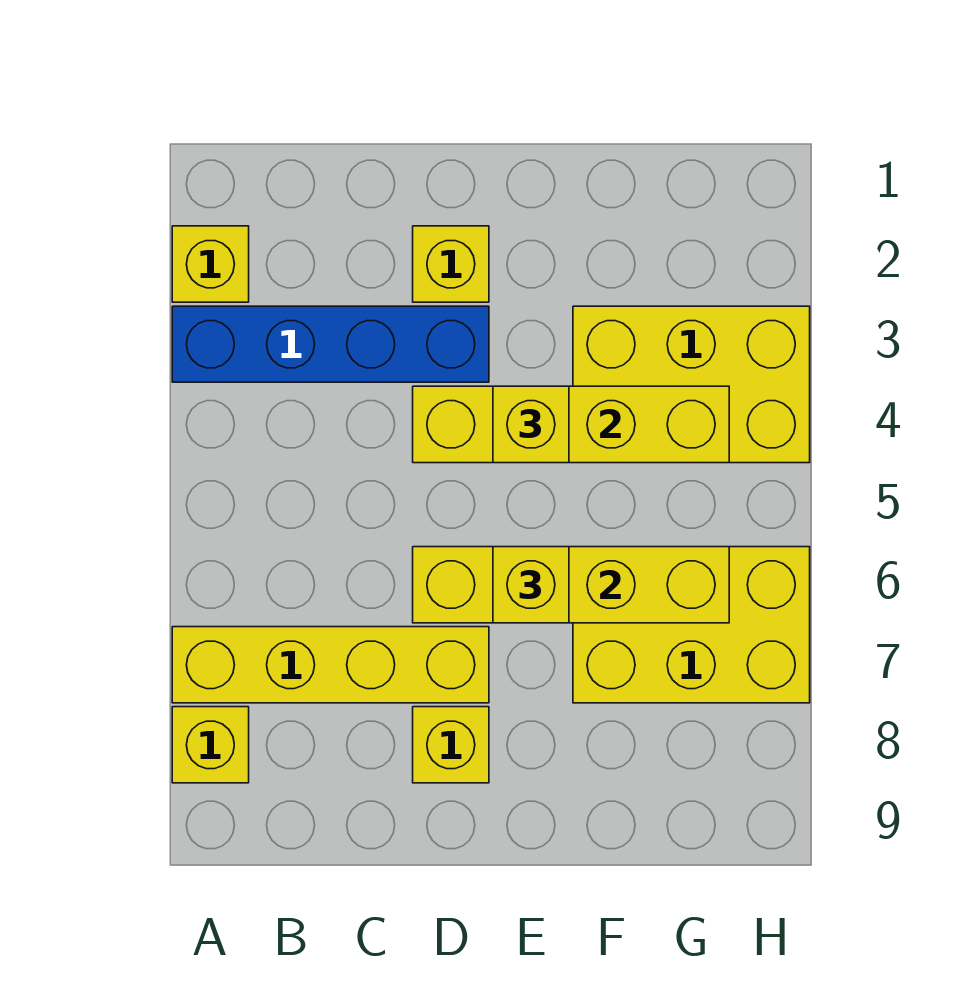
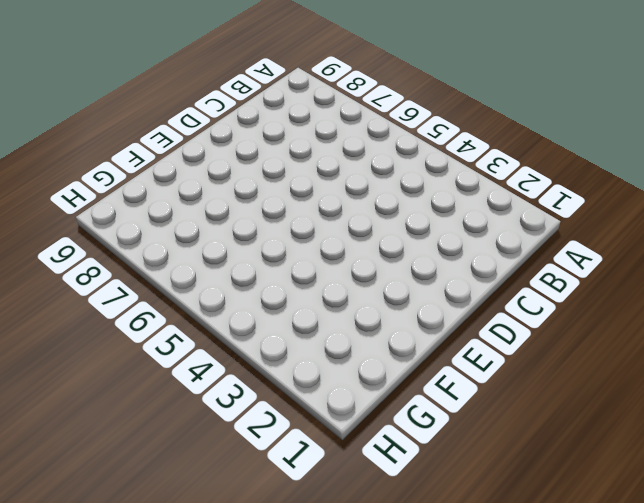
none -> yellow 1x1 brick [172,226,249,302]
none -> blue 1x4 brick [172,306,489,382]
none -> yellow 1x4 brick [172,627,489,703]

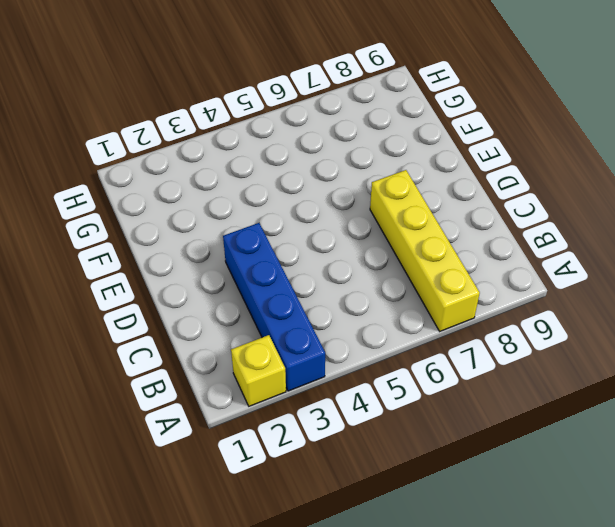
none -> yellow 1x1 brick [172,707,249,783]
none -> yellow 1x1 brick [413,226,489,302]
none -> yellow 1x1 brick [413,707,489,783]

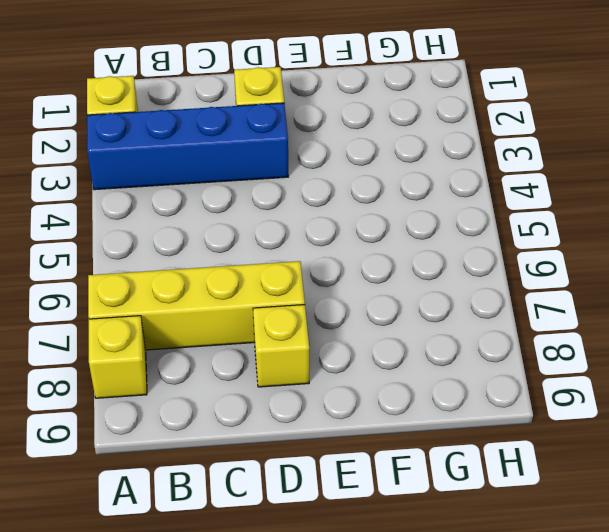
none -> yellow 2x3 brick [573,306,810,463]
none -> yellow 2x3 brick [573,547,810,703]
none -> yellow 1x4 brick [413,386,729,463]

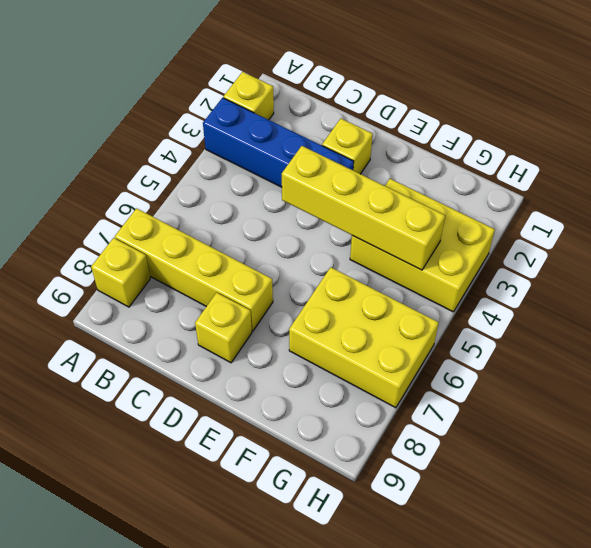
none -> yellow 1x4 brick [413,547,729,623]
none -> yellow 1x1 brick [493,386,569,463]
none -> yellow 1x1 brick [493,547,569,623]

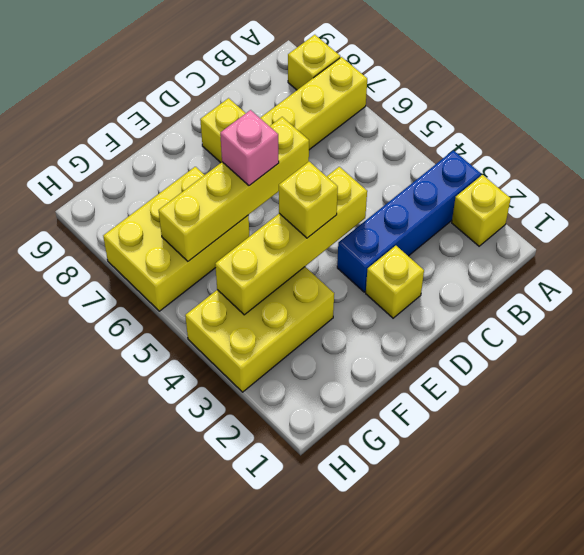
pink 1x1 brick [220,110,279,186] -> yellow 1x1 brick [493,547,569,623]

